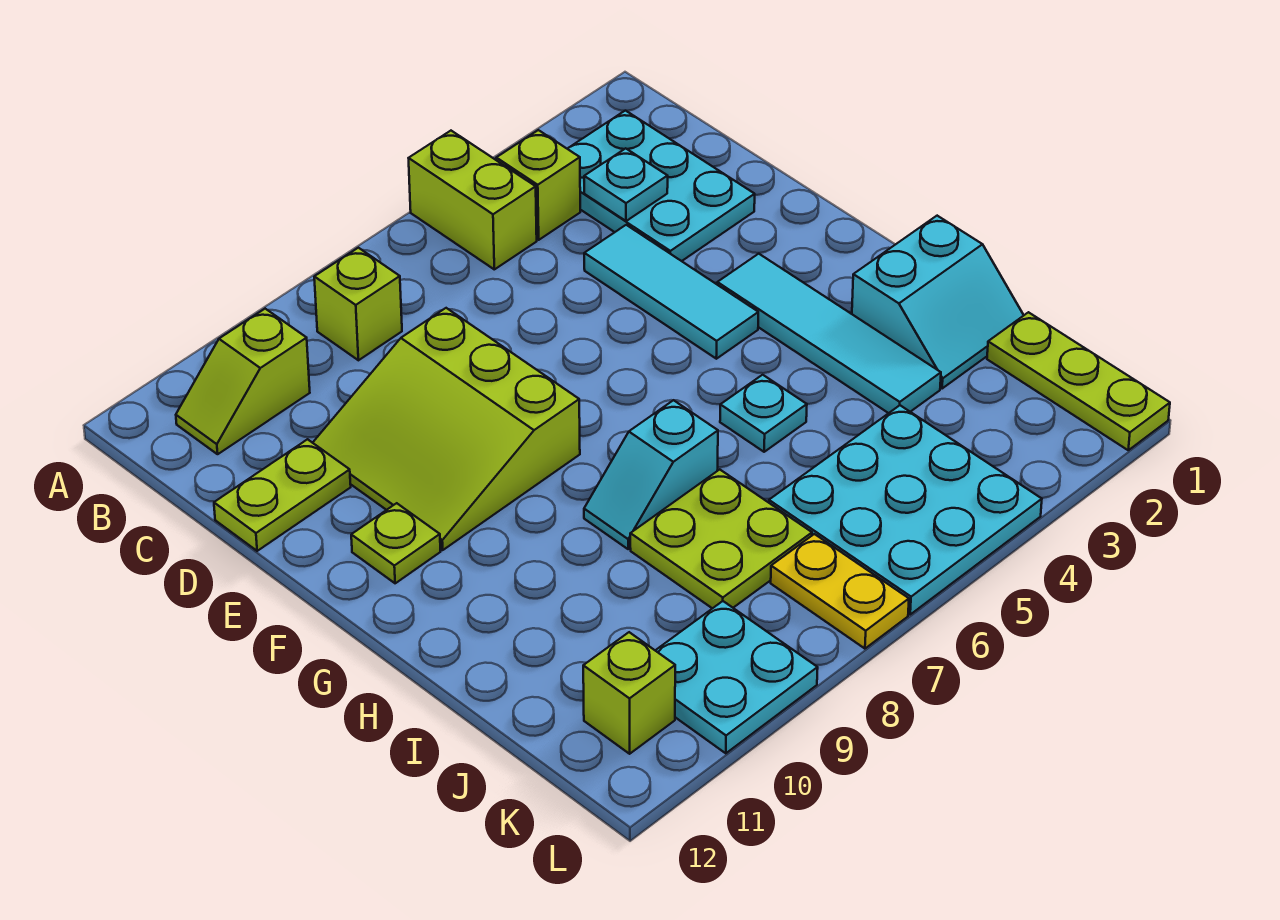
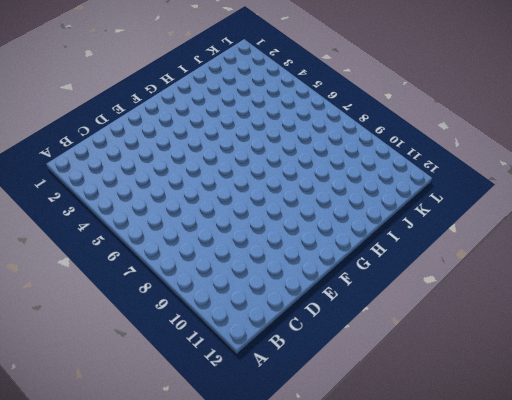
none -> lime 1x2 brick [409,131,537,269]
none -> cyan 2x3 plate [568,111,755,261]
none -> lime 1x1 brick [496,130,580,240]

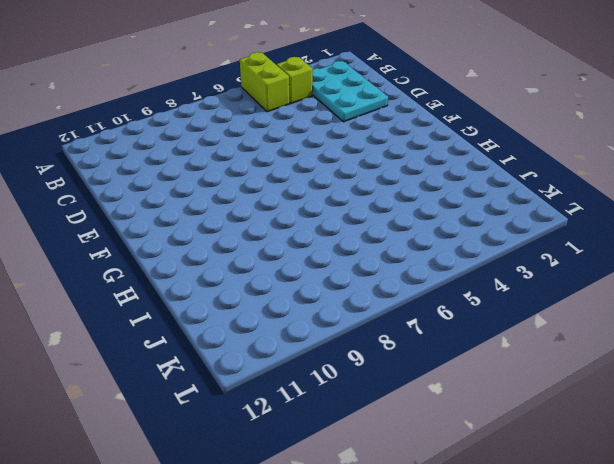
none -> lime 1x1 brick [314,248,402,360]
none -> lime 1x2 slope [176,309,310,454]
none -> cyan 1x3 tile [584,225,758,359]

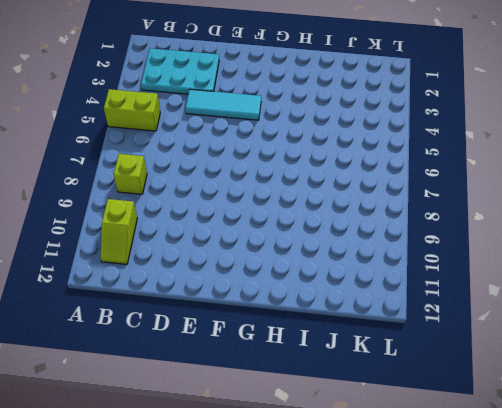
none -> lime 1x1 brick [496,130,580,240]
none -> lime 3x3 slope [313,308,580,550]
none -> lime 1x2 plate [214,439,351,551]

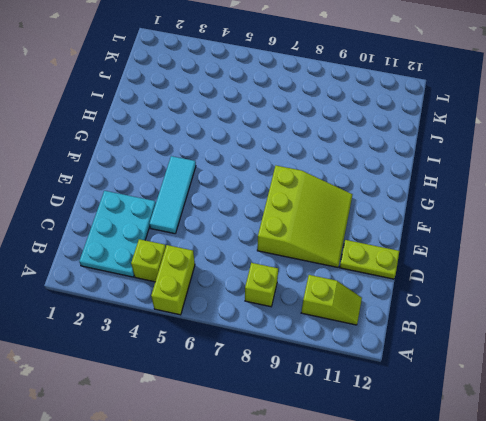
none -> cyan 1x4 tile [717,254,941,413]
none -> lime 1x1 plate [351,503,440,583]
none -> cyan 2x2 slope [852,216,1024,389]

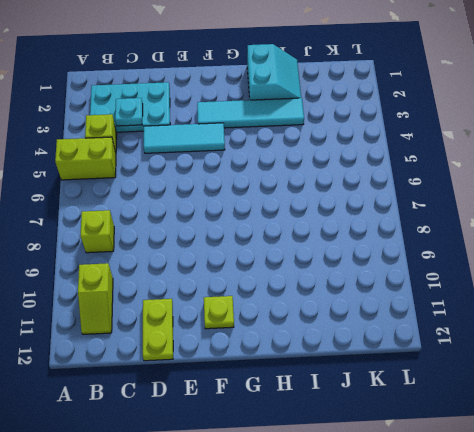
none -> lime 3x3 slope [313,308,580,550]
none -> cyan 1x1 plate [720,375,807,452]
none -> cyan 1x2 slope [584,400,718,549]

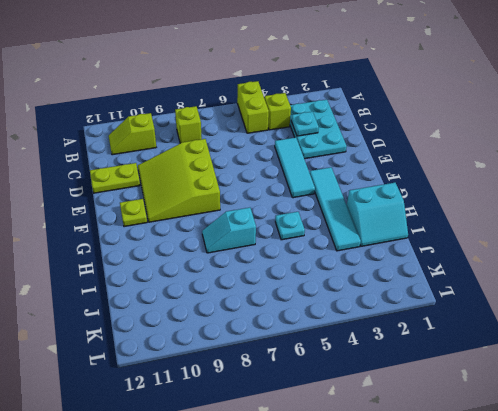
none -> lime 2x2 plate [630,470,812,608]
none -> lime 1x3 plate [987,312,1170,450]
none -> cyan 3x3 plate [769,405,1042,614]

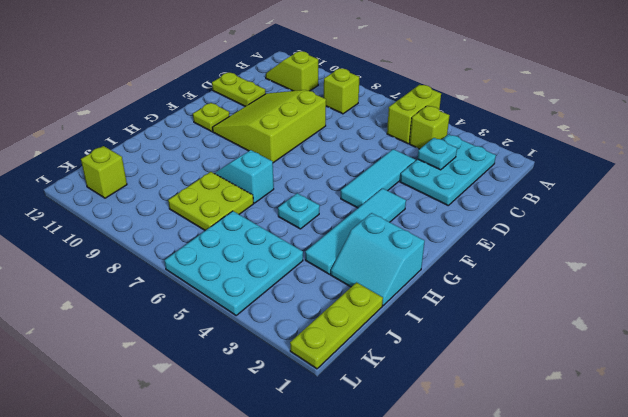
none -> yellow 1x2 plate [771,534,909,649]
none -> cyan 2x2 plate [655,601,818,753]

